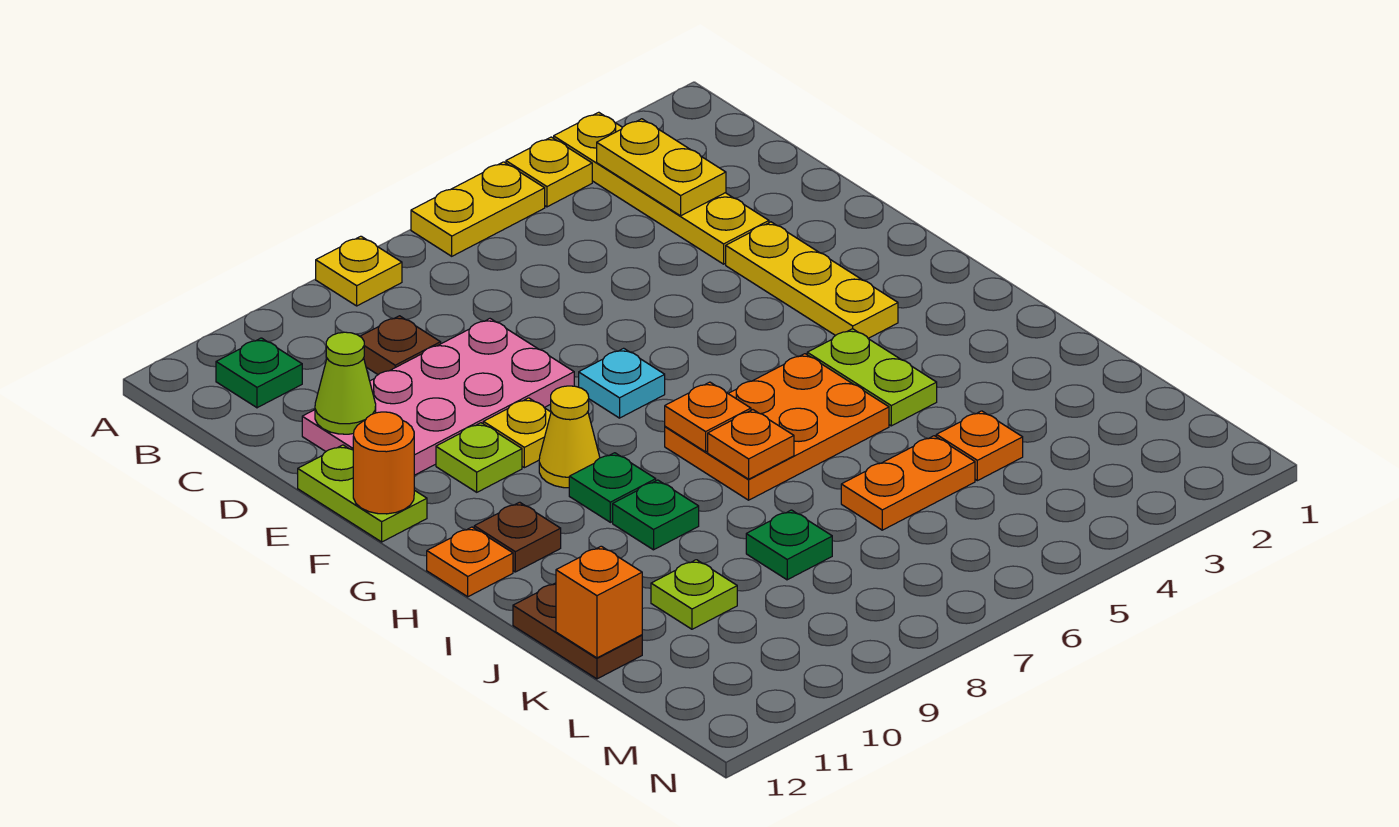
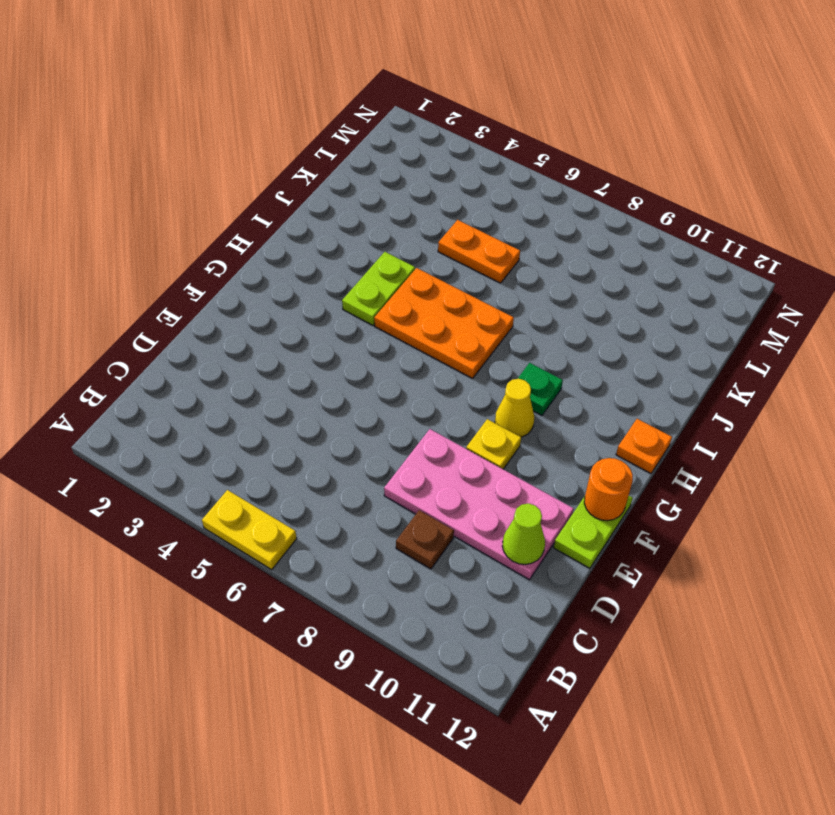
none -> yellow 1x4 plate [554,112,769,264]
none -> yellow 1x1 plate [506,137,592,207]
none -> yellow 1x1 plate [316,236,402,306]
none -> green 1x1 plate [216,338,302,408]

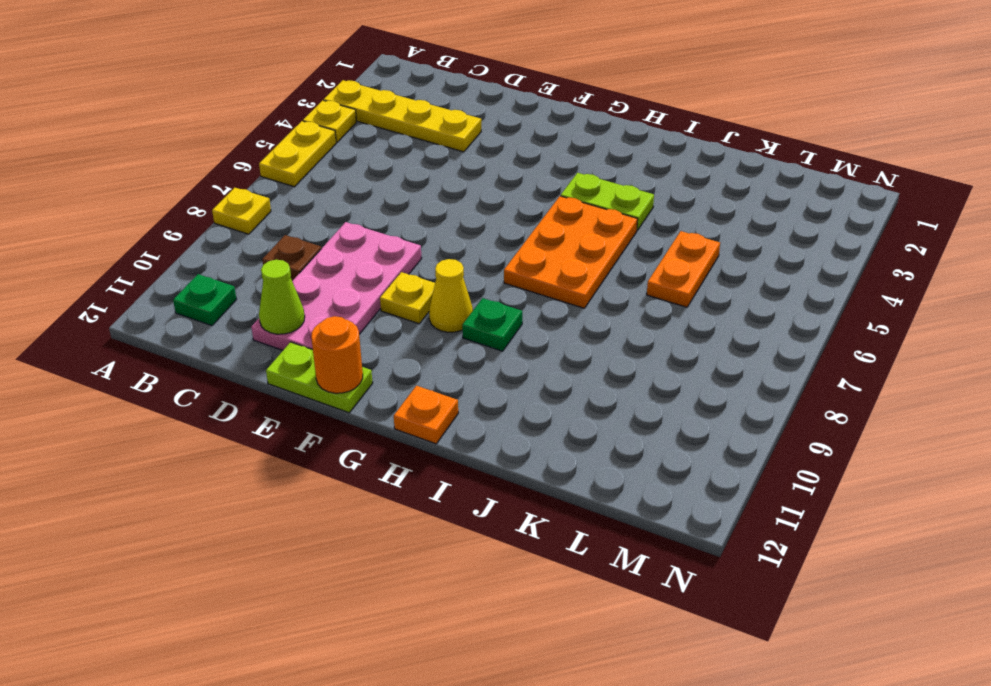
none -> yellow 1x3 plate [726,222,898,338]
none -> cyan 1x1 plate [579,348,665,418]
none -> lime 1x1 plate [436,423,522,492]
none -> brown 1x1 plate [474,502,561,572]

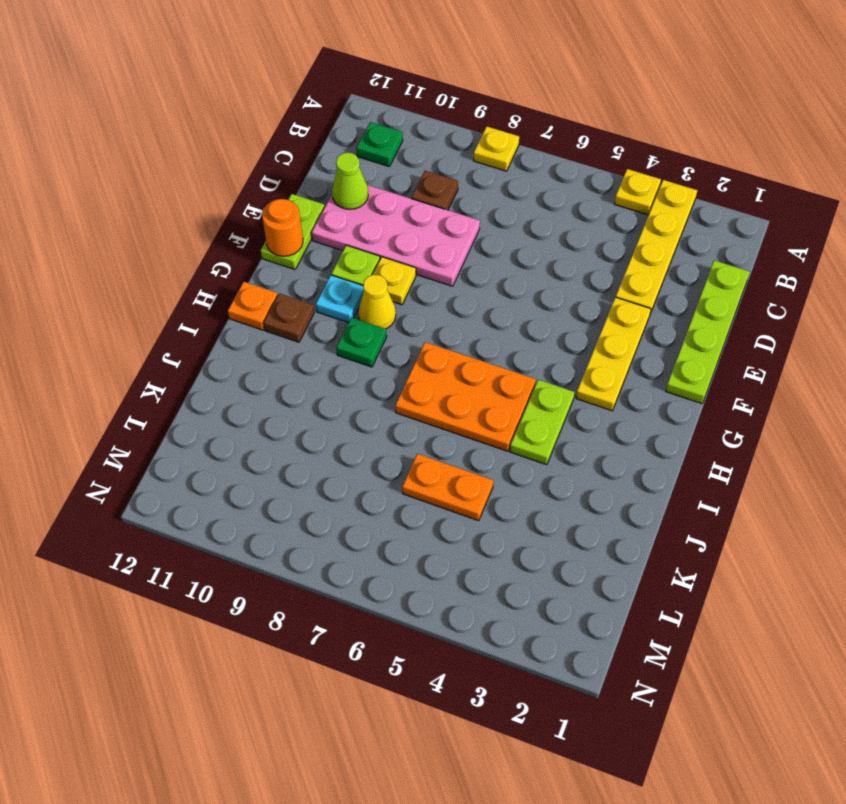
lime 1x4 plate [666,260,749,403] -> none
cyan 1x1 plate [316,275,364,323] -> cyan 1x1 plate moved to [579,348,665,418]
none -> yellow 1x2 plate [411,162,545,256]
none -> green 1x1 plate [613,480,699,550]
none -> brown 1x2 plate [513,583,642,679]
none -> orange 1x1 plate [936,411,1023,481]

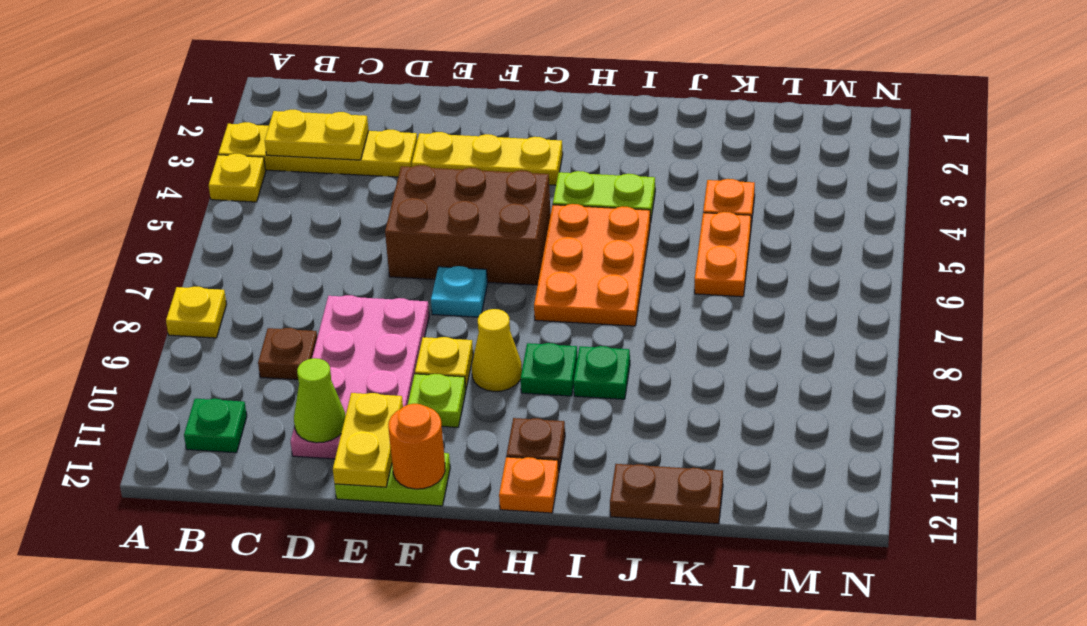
brown 2x3 brick [385,165,551,285] -> none
yellow 1x2 plate [333,393,403,487] -> yellow 1x2 plate moved to [411,162,545,256]
none -> green 1x1 plate [746,510,832,580]
none -> lime 1x1 plate [651,560,737,629]
none -> orange 1x1 plate [665,382,751,452]
none -> orange 1x1 plate [708,410,794,479]

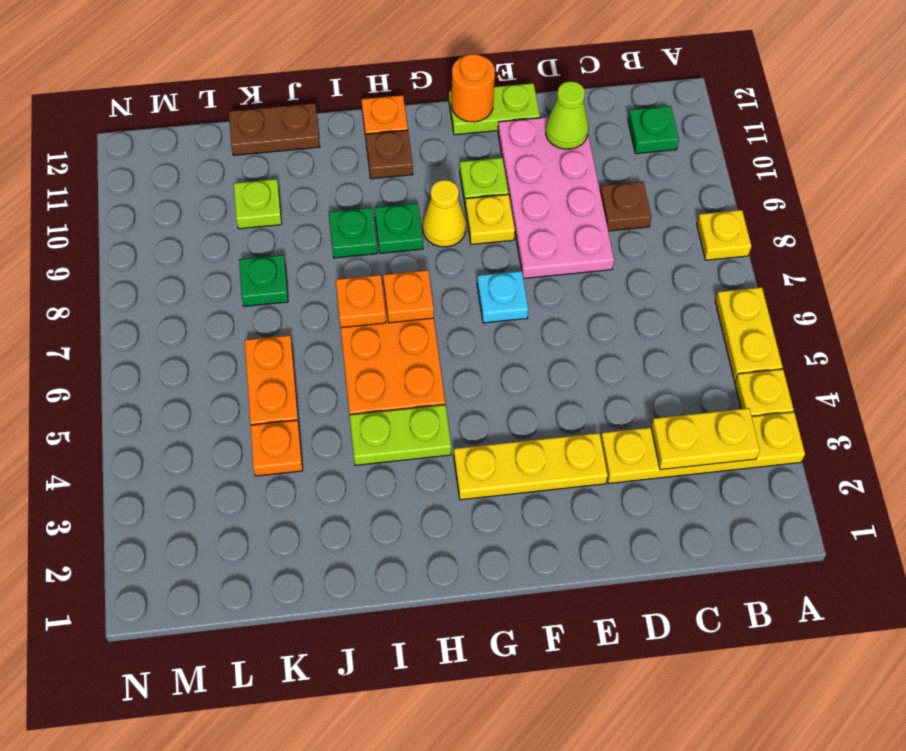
none -> orange 1x1 brick [556,546,642,658]

